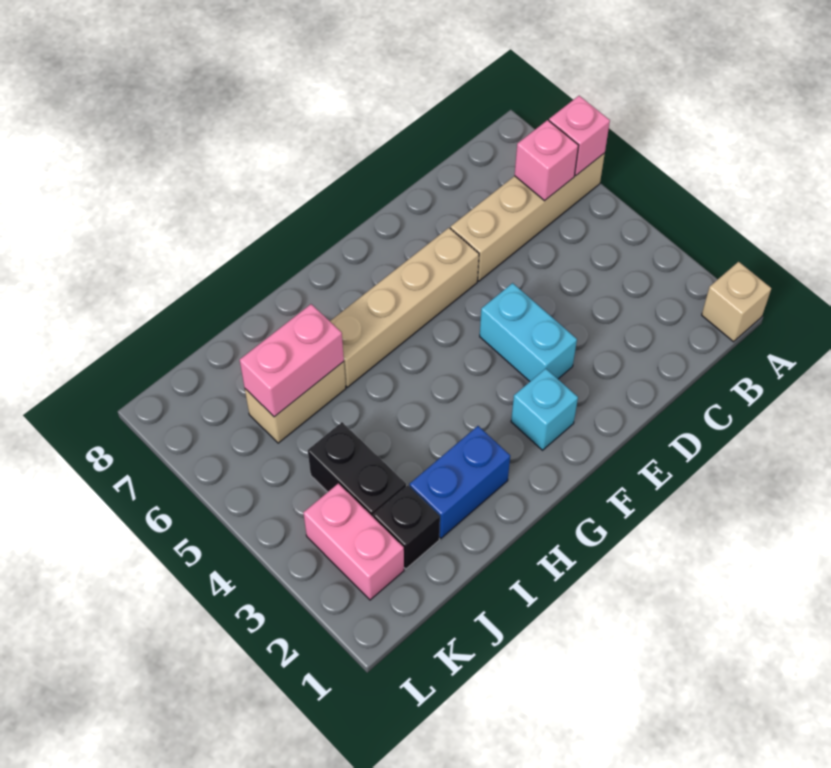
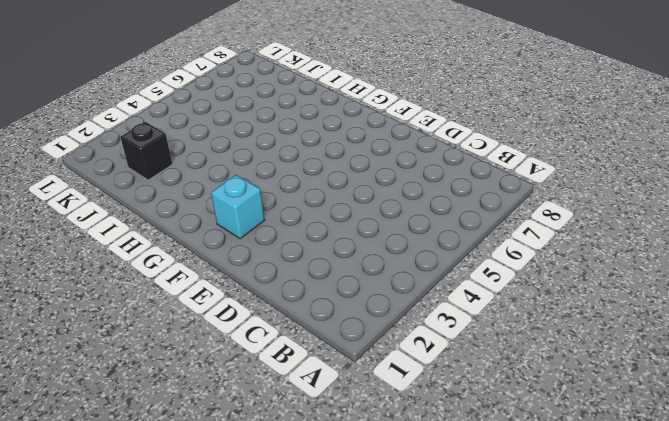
none -> tan 1x1 brick [702,262,771,342]
none -> tan 1x4 brick [450,153,605,281]
none -> cyan 1x2 brick [480,283,577,381]

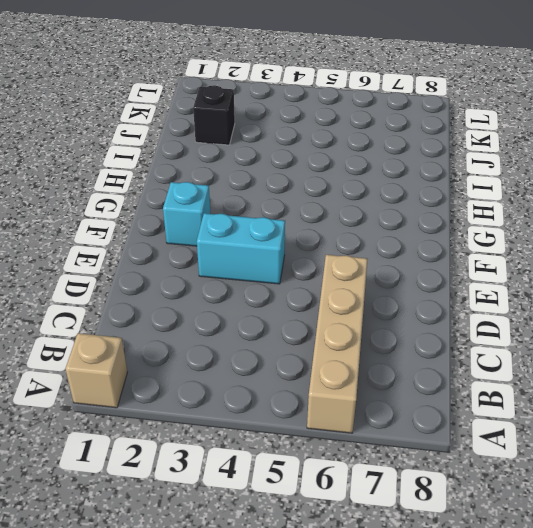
none -> tan 1x4 brick [330,228,479,387]
none -> blue 1x2 brick [409,426,510,538]
none -> tan 1x2 brick [245,362,346,443]

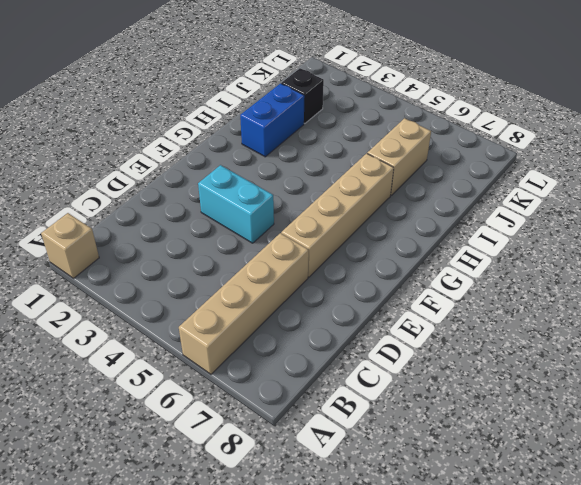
none -> cyan 1x1 brick [511,369,578,450]
none -> black 1x2 brick [308,422,406,517]
none -> pink 1x2 brick [304,483,404,600]

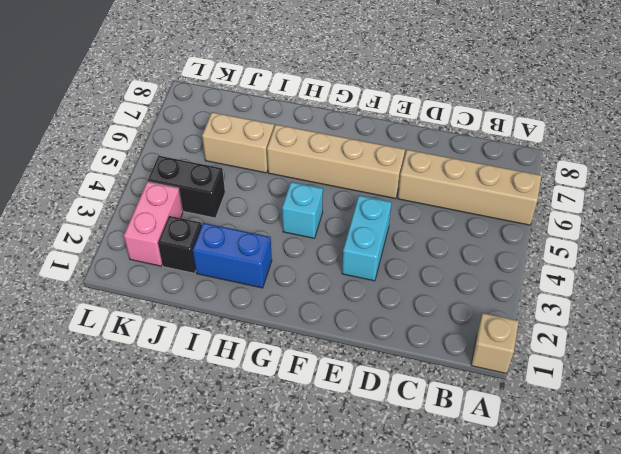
cyan 1x1 brick [282,182,323,238] -> cyan 1x1 brick moved to [511,369,578,450]
black 1x2 brick [148,156,225,218] -> black 1x2 brick turned to [308,422,406,517]
none -> pink 1x1 brick [549,96,610,176]
none -> pink 1x1 brick [515,120,579,201]
none -> pink 1x2 brick [240,304,344,417]

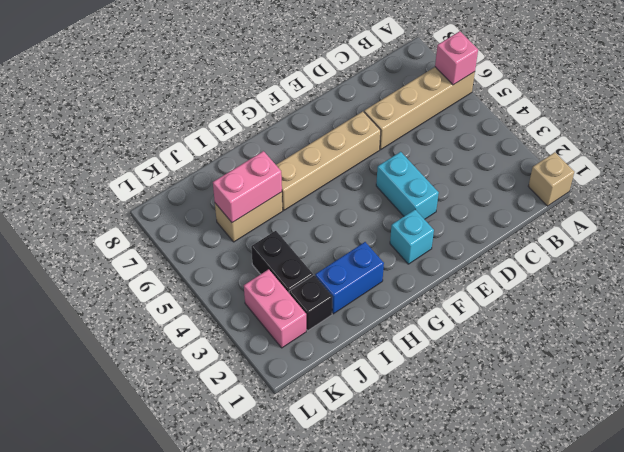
none -> pink 1x1 brick [515,120,579,201]

